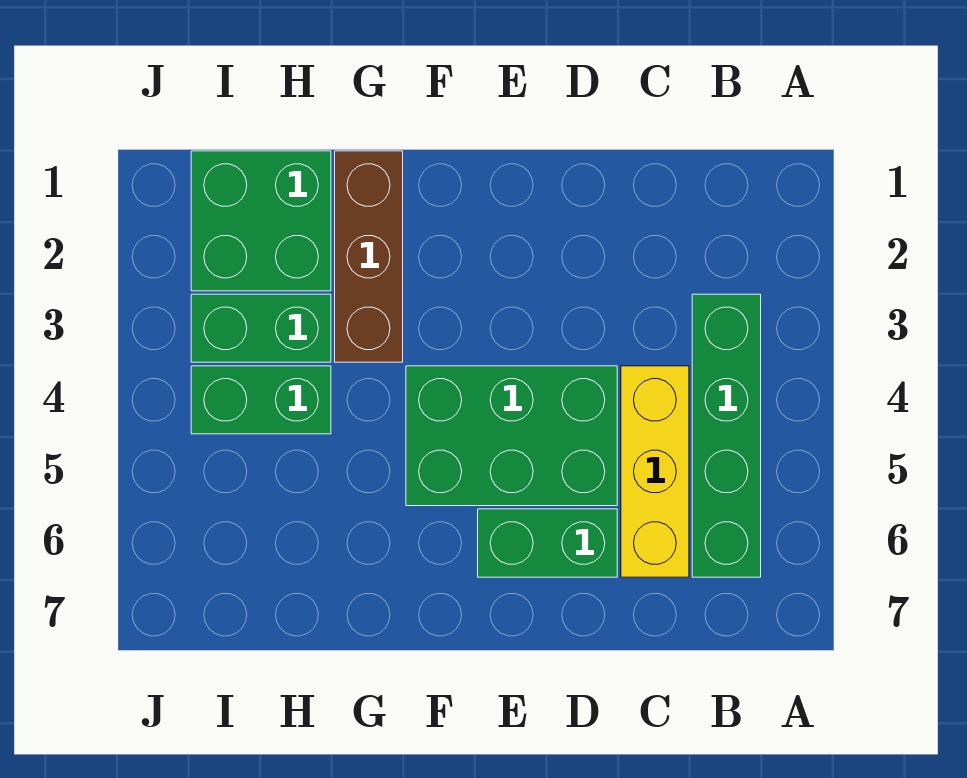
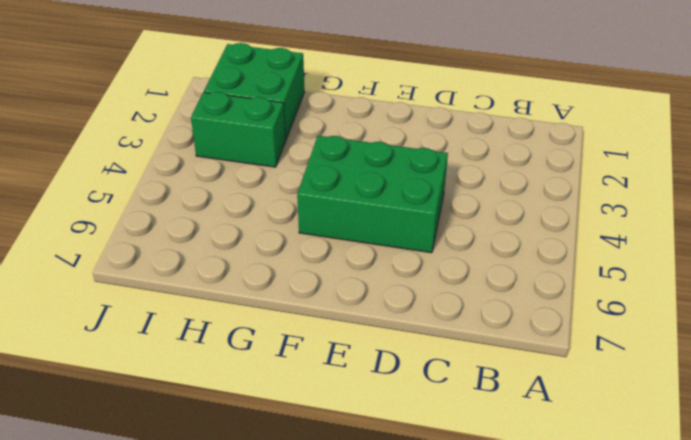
none -> green 1x4 brick [692,294,761,577]
none -> yellow 1x3 brick [621,366,689,577]

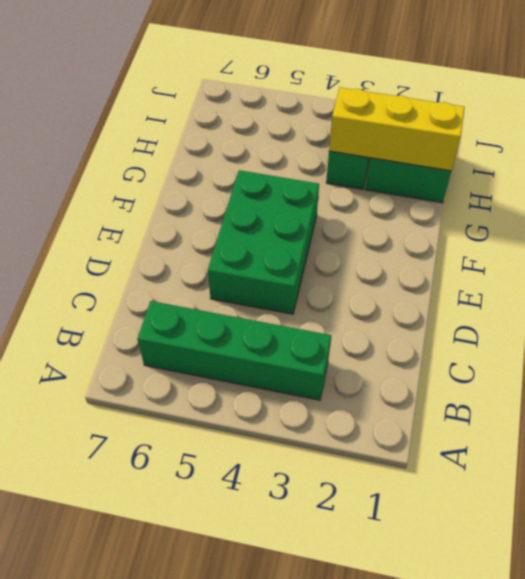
yellow 1x3 brick [329,87,465,171] -> yellow 1x3 brick moved to [621,366,689,577]
none -> green 1x2 brick [478,509,617,577]
none -> brown 1x3 brick [335,151,403,362]

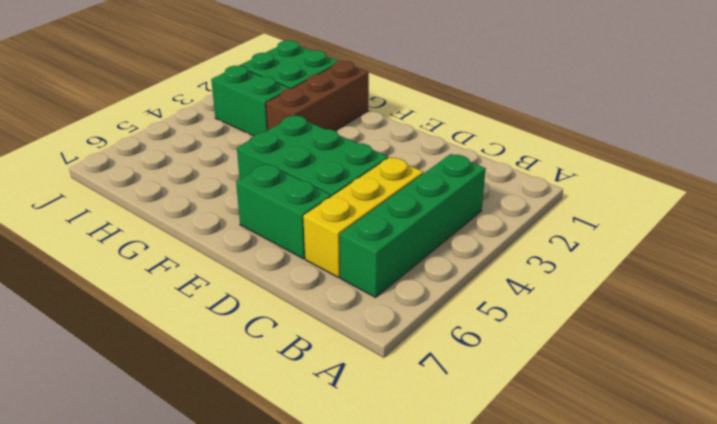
none -> green 1x2 brick [191,366,331,434]

